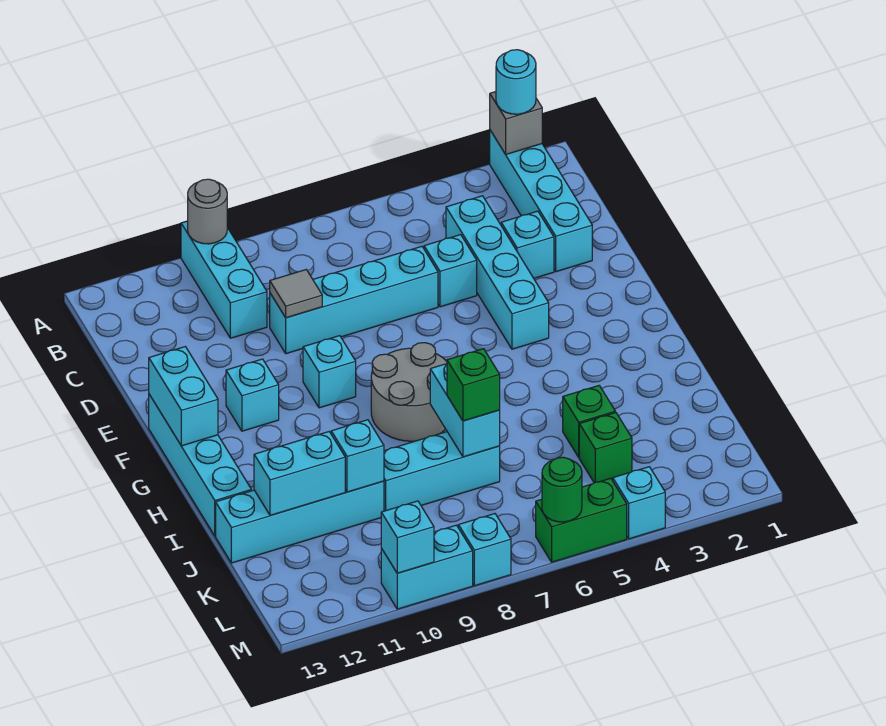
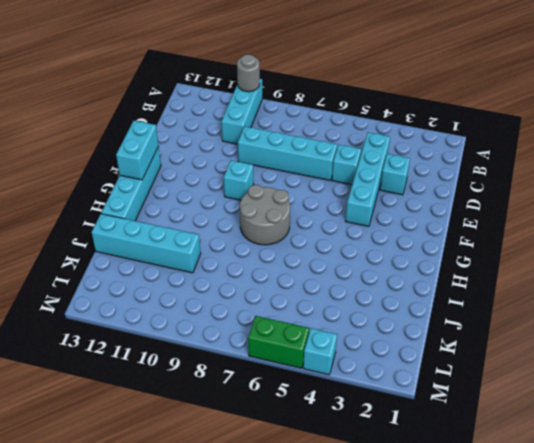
none -> cyan 1x4 brick [490,130,592,272]
none -> cyan 1x1 brick [226,359,279,431]
none -> green 1x1 brick [563,386,615,457]

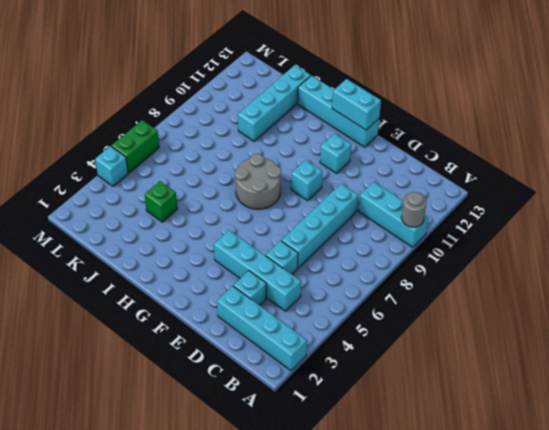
none -> cyan 1x3 brick [384,432,500,511]
none -> green 1x1 brick [579,412,632,483]
none -> cyan 1x1 brick [458,514,511,586]

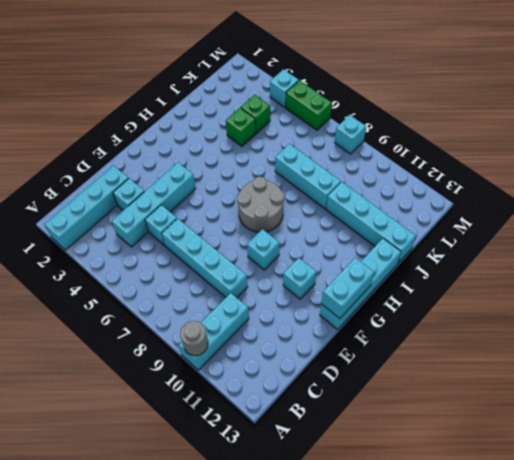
none -> cyan 1x2 brick [381,525,473,609]
none -> grey 1x1 brick [490,92,542,154]
none -> grey 1x1 tile [270,270,322,318]

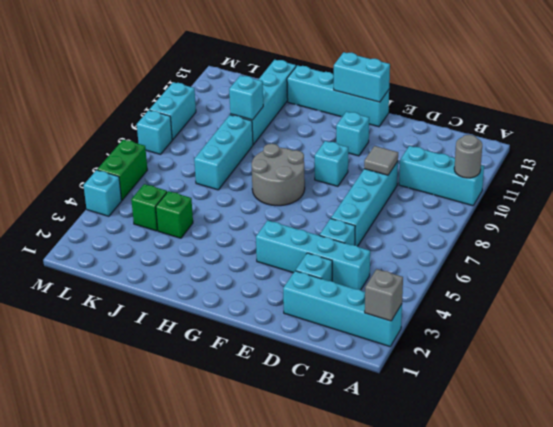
none -> cyan 1x2 brick [430,364,500,457]
none -> cyan 1x2 brick [254,432,345,516]
none -> green 1x1 round brick [542,457,582,522]

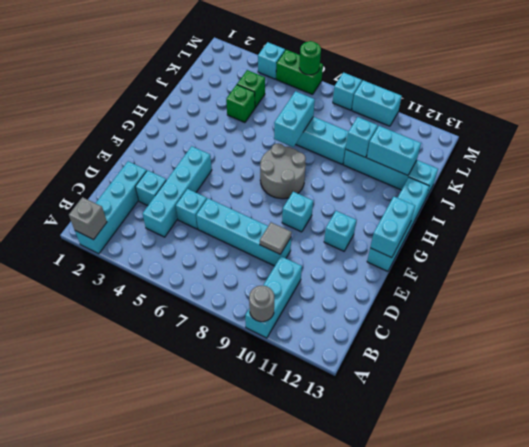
none -> cyan 1x1 brick [381,501,434,573]
none -> cyan 1x1 round brick [496,50,536,114]
none -> green 1x1 brick [447,349,500,421]

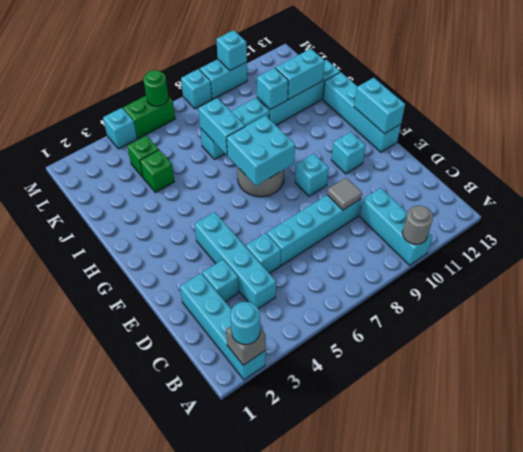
cyan 2x2 brick [227,116,295,186] -> none
none -> green 1x1 brick [447,349,500,421]

